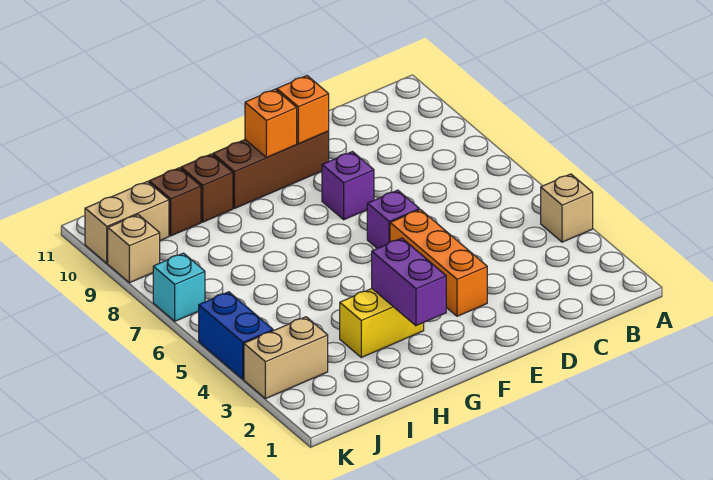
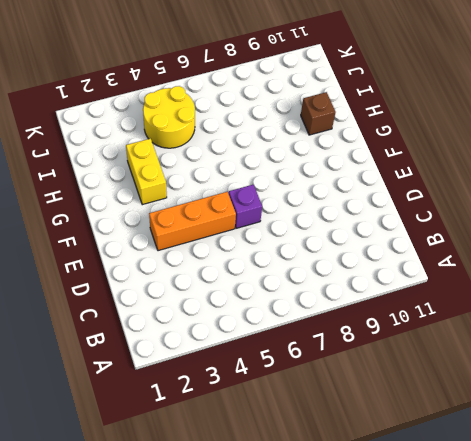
yellow 2x2 round brick [143,86,195,148] -> none
none -> tan 1x1 brick [541,174,593,242]
none -> purple 1x1 brick [322,152,374,220]
none -> brown 1x3 brick [213,131,329,209]

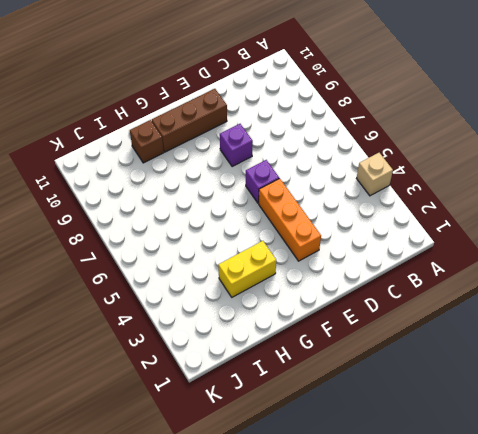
none -> brown 1x1 brick [149,168,201,236]
none -> tan 1x2 brick [244,317,328,399]
none -> tan 1x2 brick [85,182,169,263]

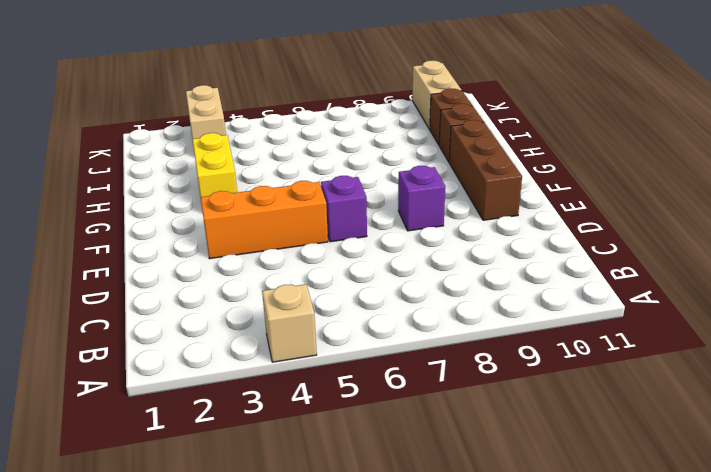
none -> blue 1x2 brick [199,292,273,379]
none -> cyan 1x1 brick [153,253,205,321]
none -> tan 1x1 brick [108,215,160,283]

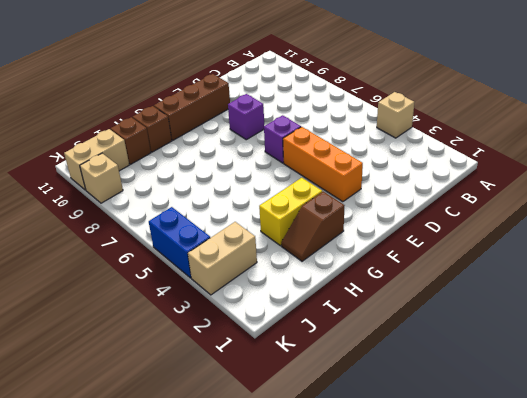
brown 1x2 slope [281,192,345,261] -> none
none -> cyan 1x1 brick [153,253,205,321]
none -> orange 1x1 brick [277,76,329,144]
none -> orange 1x1 brick [245,89,297,157]

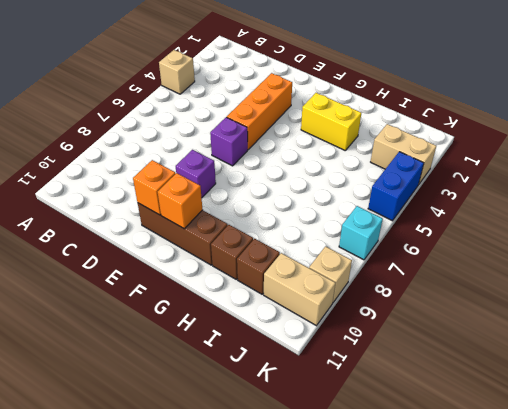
none -> purple 1x2 brick [372,238,446,326]

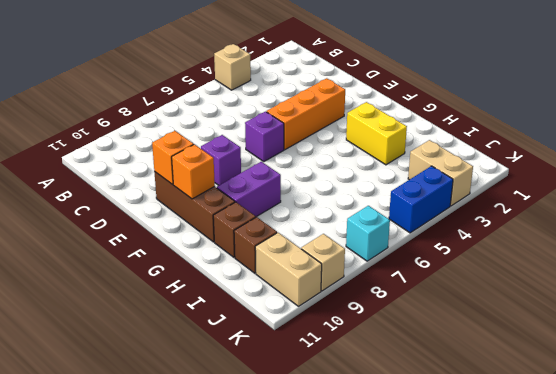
purple 1x2 brick [217,162,281,217] -> purple 1x2 brick moved to [372,238,446,326]

